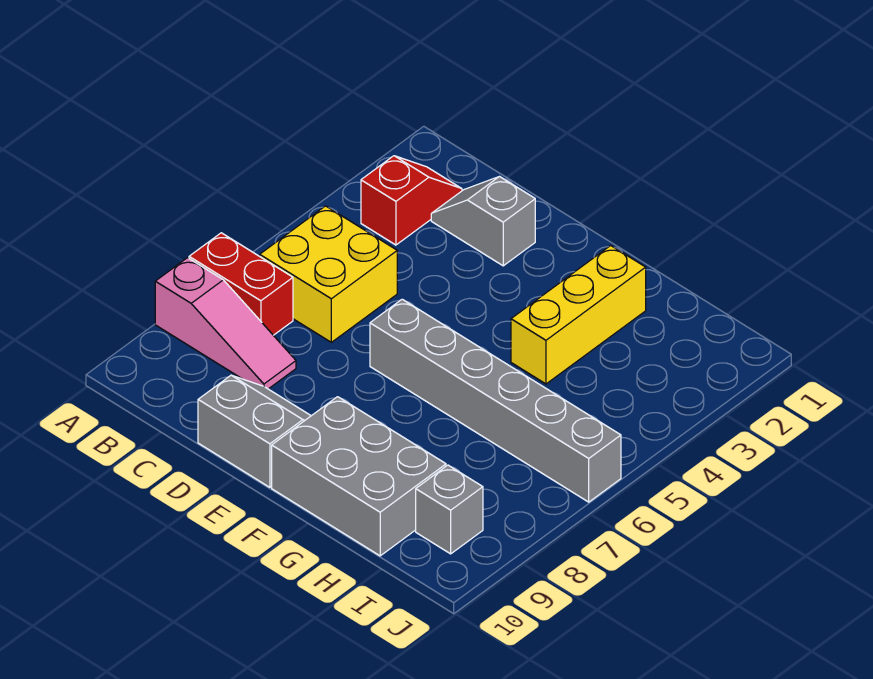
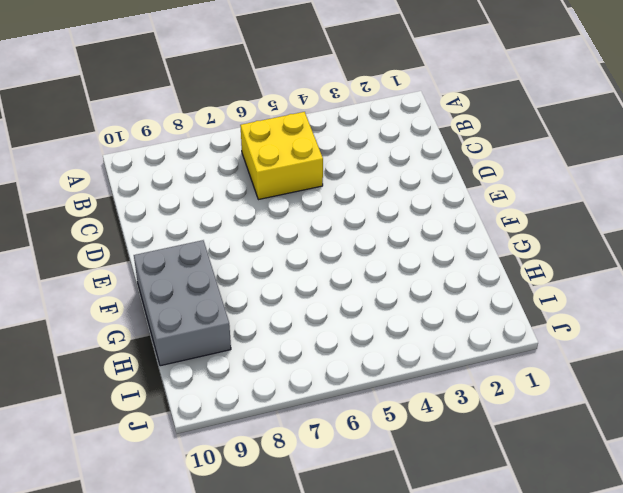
none -> red 1x2 brick [189,233,293,335]
none -> pink 1x3 slope [155,258,296,389]

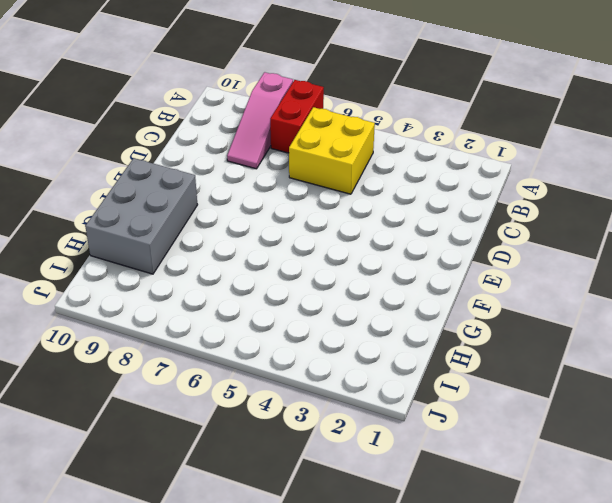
none -> red 1x2 slope [361,156,462,245]
none -> grey 1x2 slope [431,177,535,266]

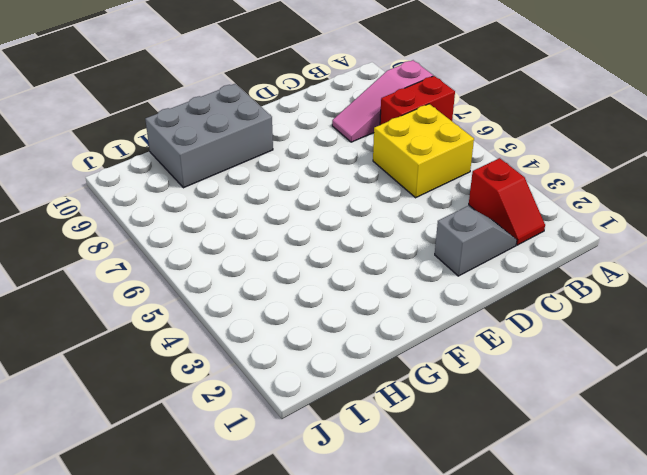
none -> grey 2x2 slope [198,375,311,487]
none -> grey 1x6 brick [370,299,621,502]

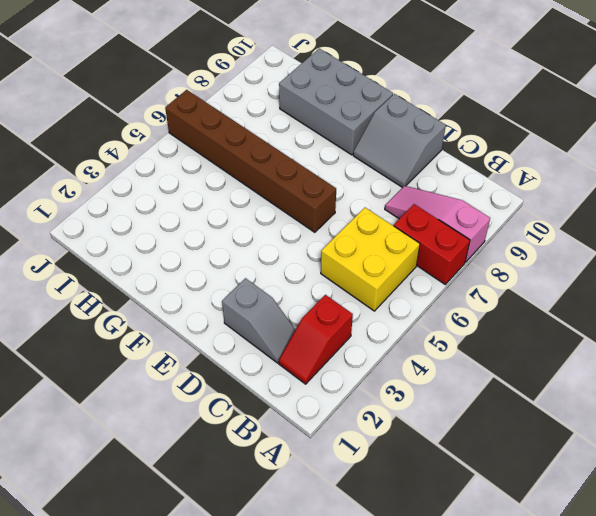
brown 1x6 brick [165,90,336,232] -> grey 1x6 brick [370,299,621,502]
none -> yellow 1x3 brick [511,246,646,384]
none -> grey 1x1 brick [416,465,483,554]

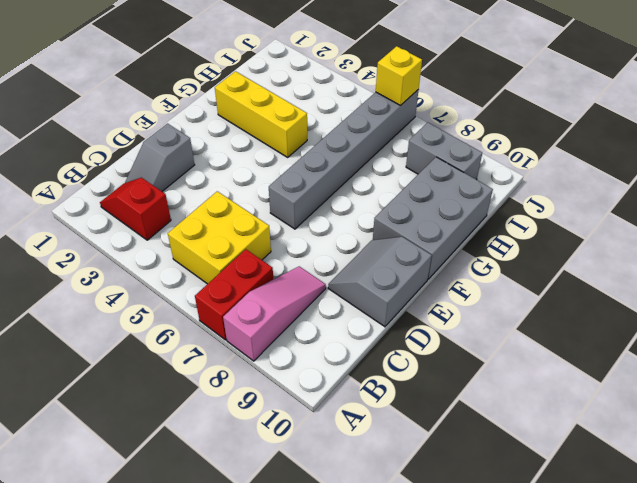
grey 1x2 brick [406,123,482,180] -> grey 1x1 brick [416,465,483,554]
yellow 1x1 brick [376,46,422,105] -> none

